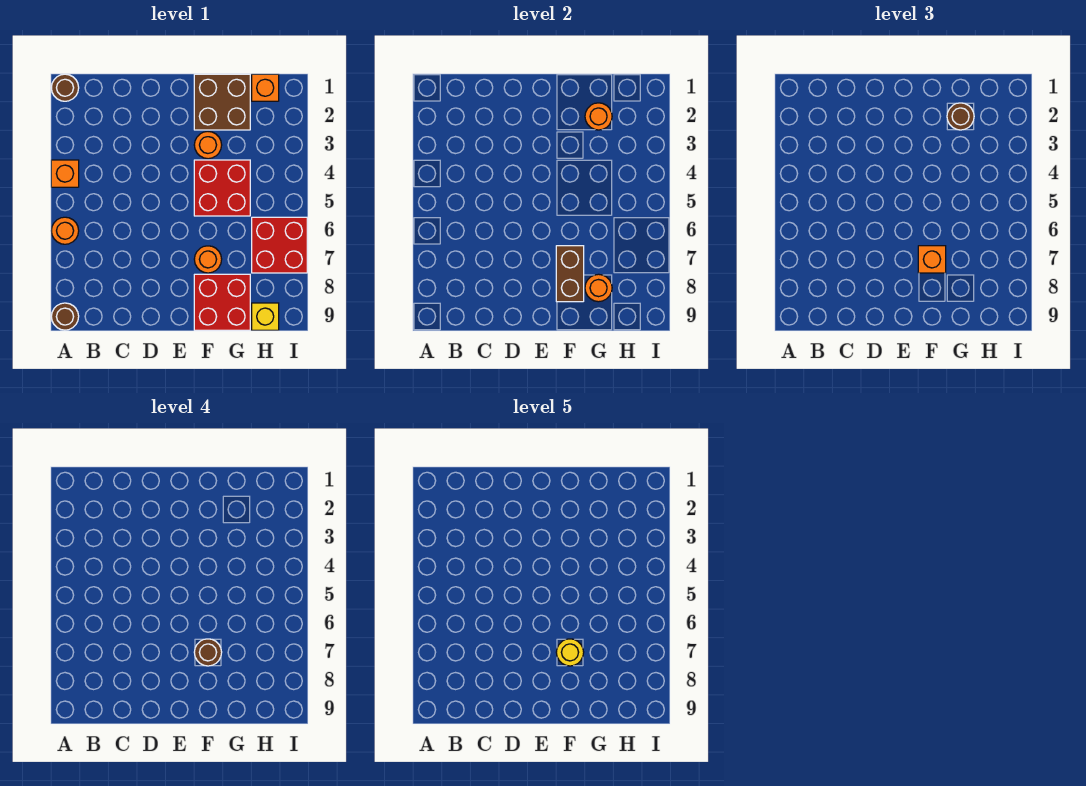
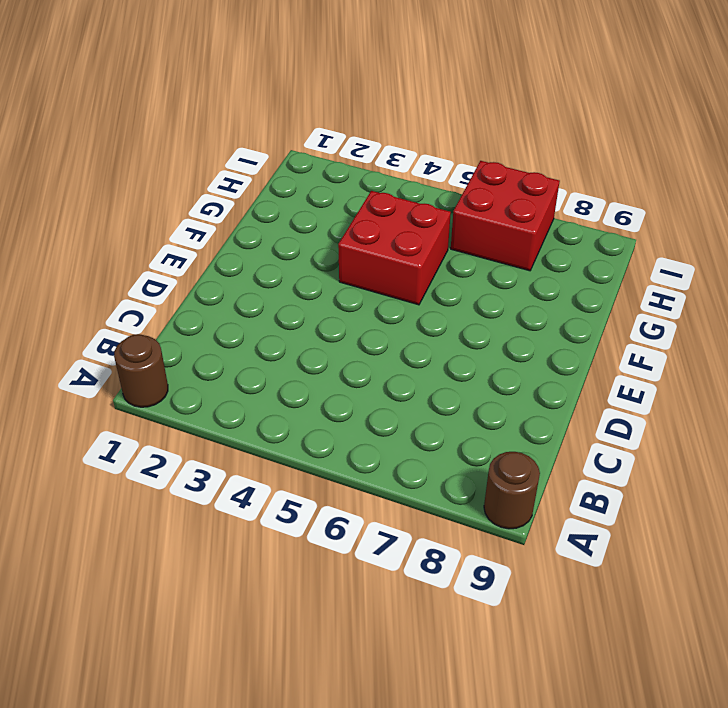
none -> orange 1x1 brick [51,160,79,187]
none -> orange 1x1 round brick [51,217,79,244]
none -> brown 2x2 brick [194,74,250,130]

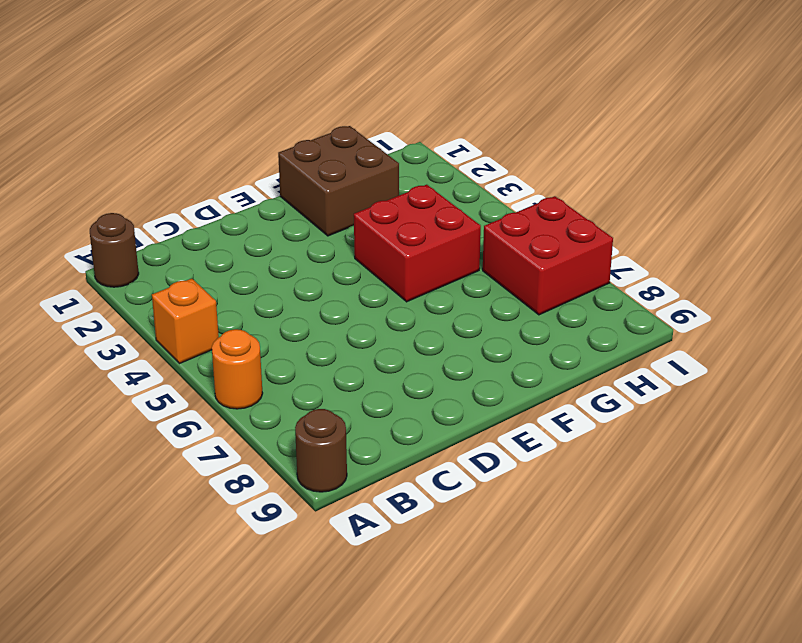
none -> orange 1x1 round brick [194,132,222,159]
none -> orange 1x1 round brick [194,246,222,273]
none -> red 2x2 brick [194,274,250,330]

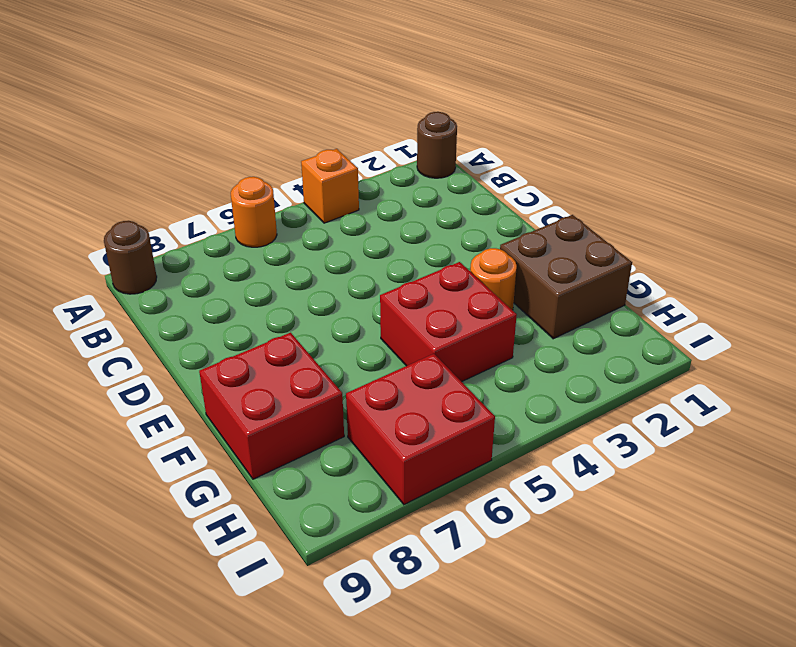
none -> orange 1x1 round brick [194,246,222,273]
none -> orange 1x1 brick [252,74,279,101]
none -> yellow 1x1 brick [252,303,279,330]

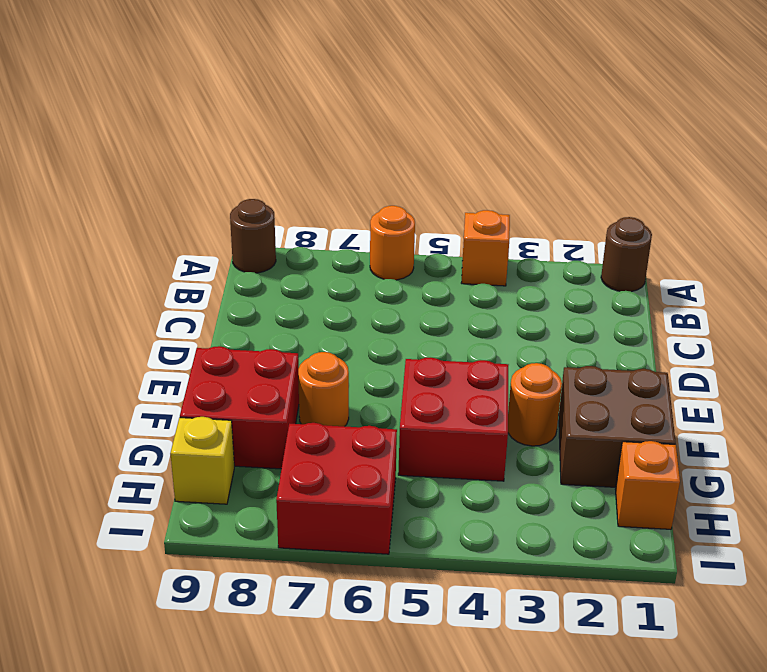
none -> brown 1x2 brick [556,246,584,302]
none -> orange 1x1 round brick [585,103,612,130]
none -> orange 1x1 round brick [585,274,612,302]

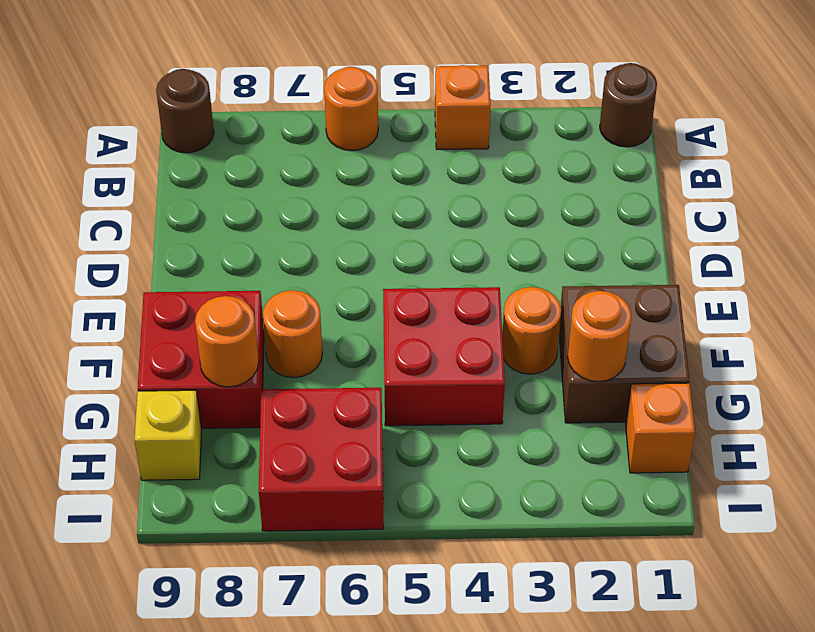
none -> brown 1x2 brick [556,246,584,302]
none -> orange 1x1 brick [918,246,946,273]
none -> brown 1x1 round brick [947,103,974,130]

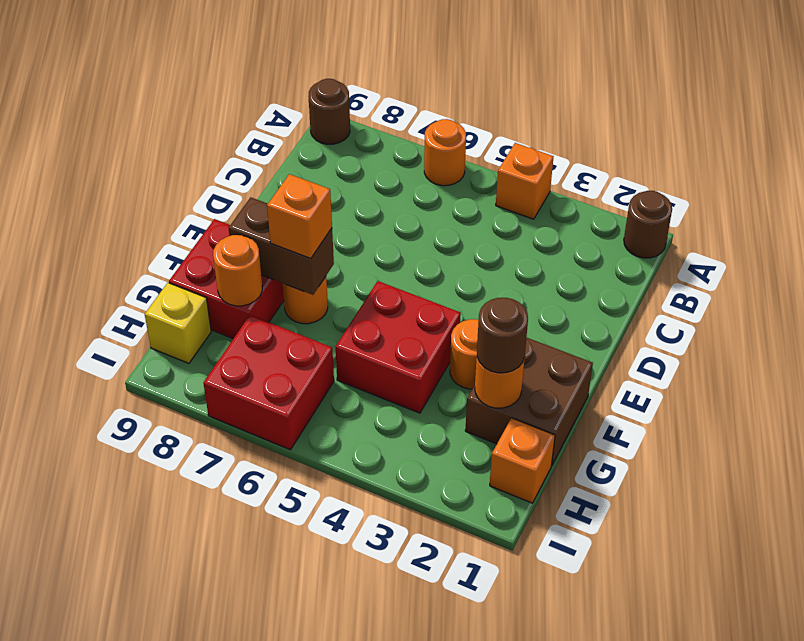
none -> brown 1x1 round brick [194,639,222,666]
none -> yellow 1x1 round brick [556,639,584,666]

